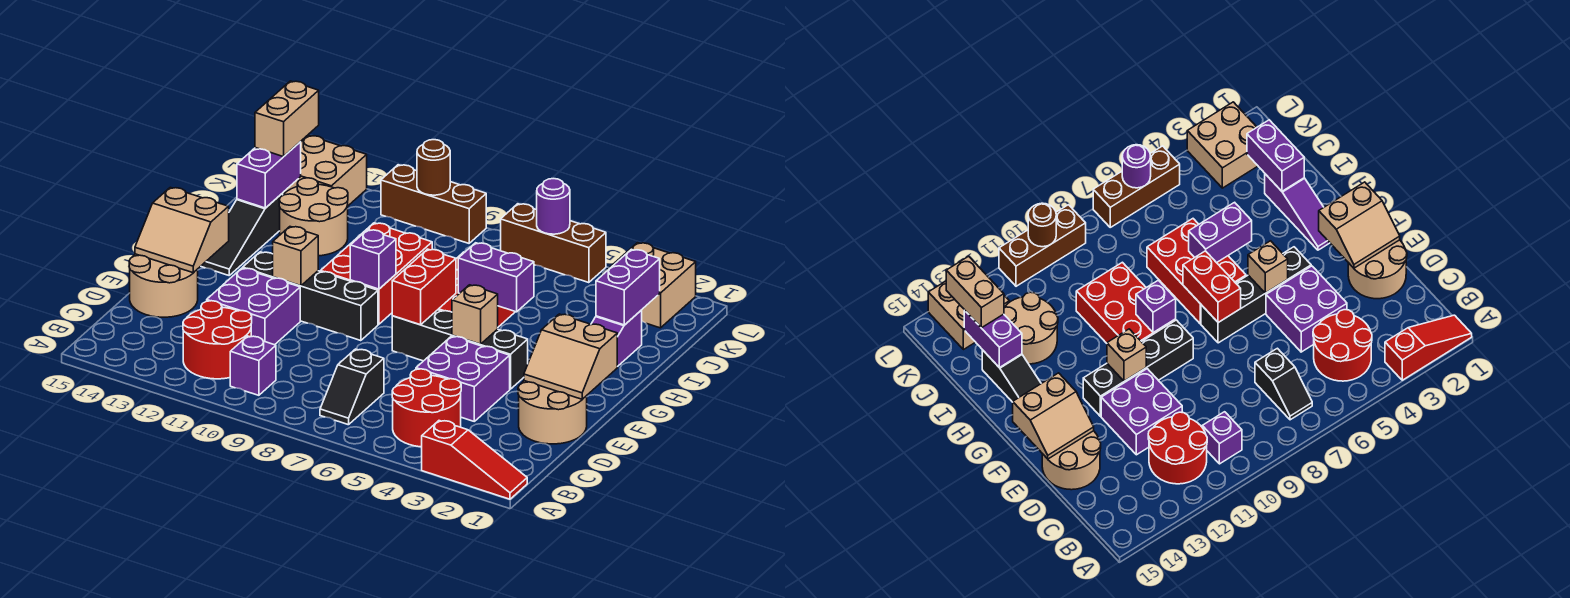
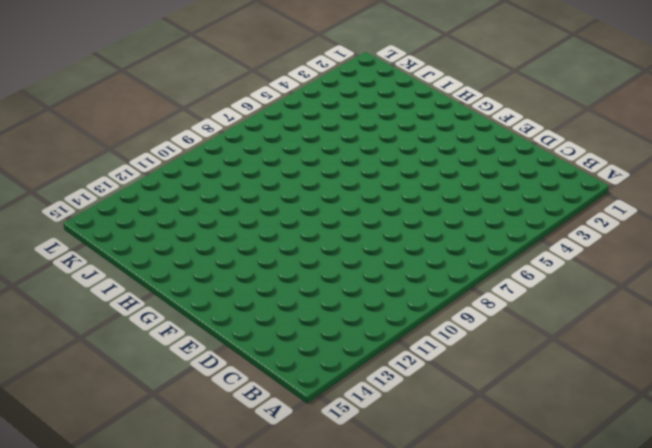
none -> red 1x3 slope [422,421,527,499]
none -> red 2x2 round brick [392,369,461,447]
none -> black 1x2 slope [320,349,384,425]
none -> purple 1x1 brick [230,336,276,395]

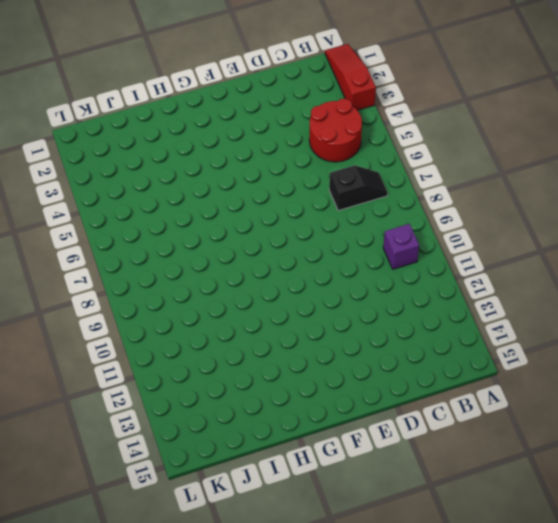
none -> red 2x2 round brick [183,301,252,379]
none -> tan 2x2 round brick [518,381,587,444]
none -> purple 2x2 brick [416,336,510,421]
none -> purple 2x2 brick [207,268,300,345]

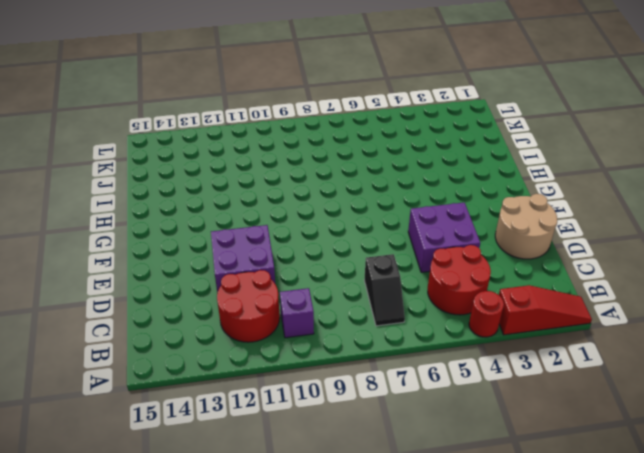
red 1x1 round brick [469,291,504,337] -> none
none -> tan 2x2 round brick [129,254,198,317]
none -> black 1x4 brick [392,310,528,389]
none -> black 1x4 brick [243,252,378,341]
none -> purple 1x3 slope [591,310,642,367]

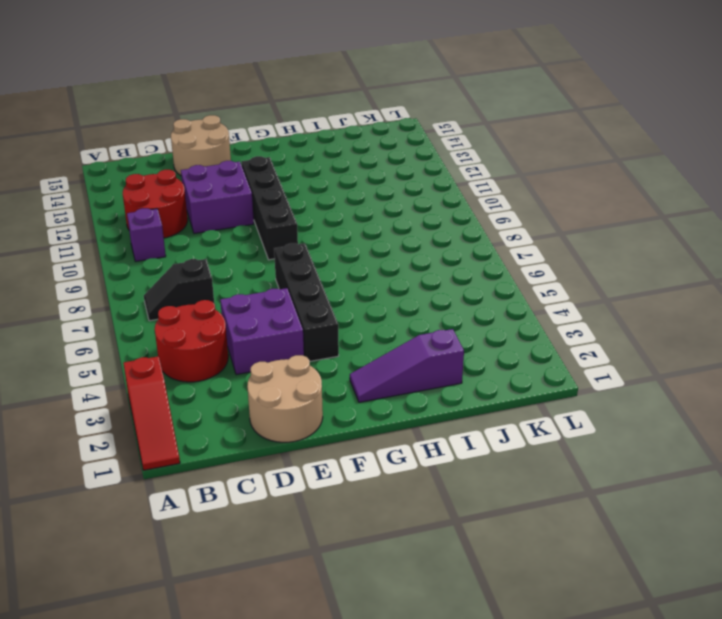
none -> red 2x3 brick [1147,219,1246,324]
none -> red 2x3 brick [321,223,432,324]
none -> black 1x3 slope [201,193,283,275]
none -> tan 2x2 round brick [279,178,348,256]

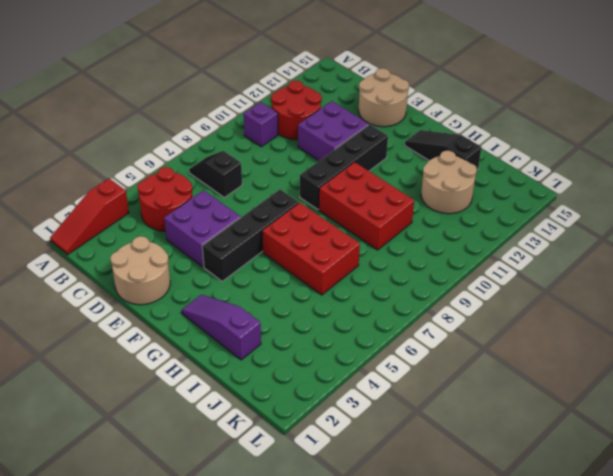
none -> tan 2x2 brick [602,243,696,328]
none -> tan 2x2 brick [283,135,367,206]
none -> brown 1x3 brick [501,204,606,283]
none -> brown 1x3 brick [381,165,486,243]

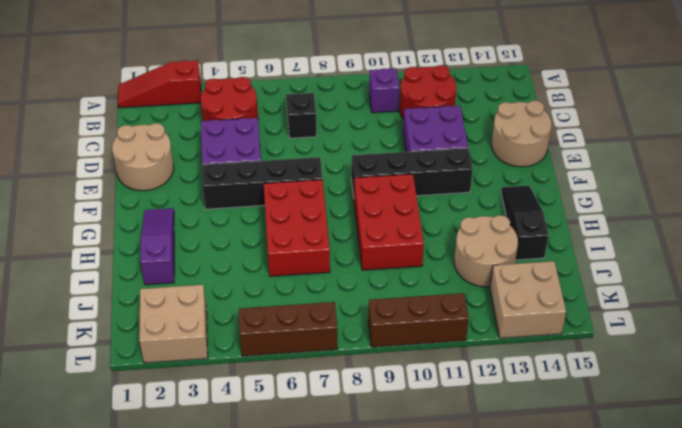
none -> tan 2x2 slope [524,314,617,399]
none -> tan 2x2 slope [135,187,229,273]
none -> tan 1x1 brick [452,285,498,344]
none -> red 1x2 brick [392,249,456,325]

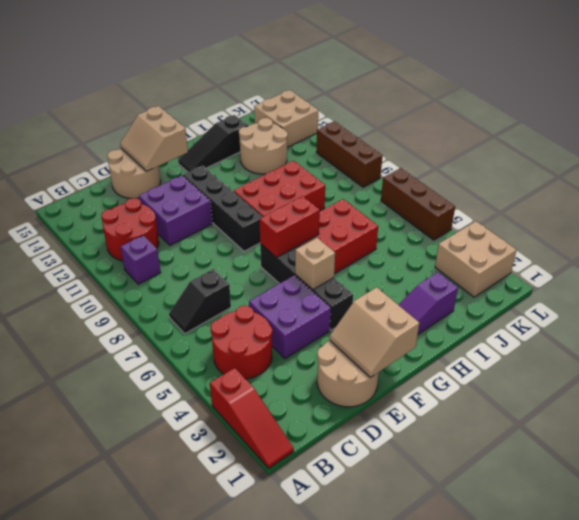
none -> tan 1x1 brick [273,227,318,286]
none -> purple 1x1 brick [350,230,396,289]
none -> purple 1x2 brick [458,243,534,312]
none -> purple 1x2 brick [596,249,660,325]

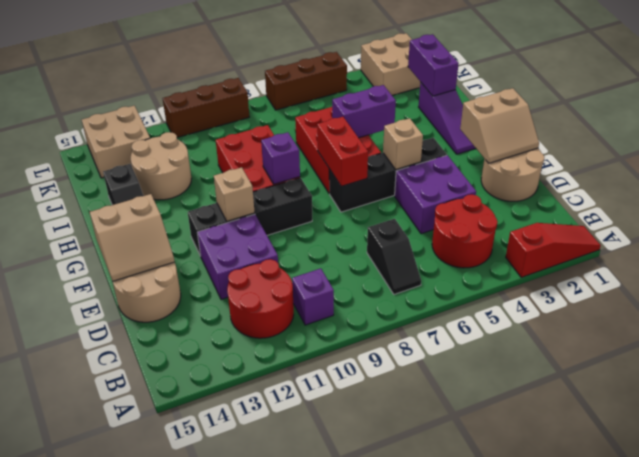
none -> purple 1x2 brick [237,142,301,208]
none -> purple 1x1 round brick [537,179,570,234]
none -> brown 1x1 round brick [417,140,450,195]
none -> tan 1x2 brick [255,81,319,157]

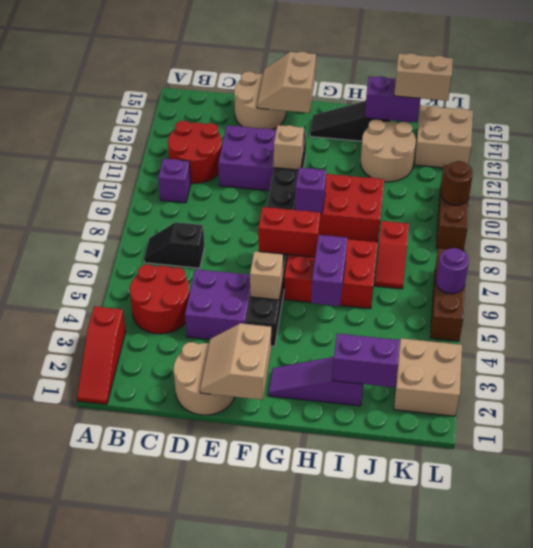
red 1x2 slope [375,221,409,289] -> none

